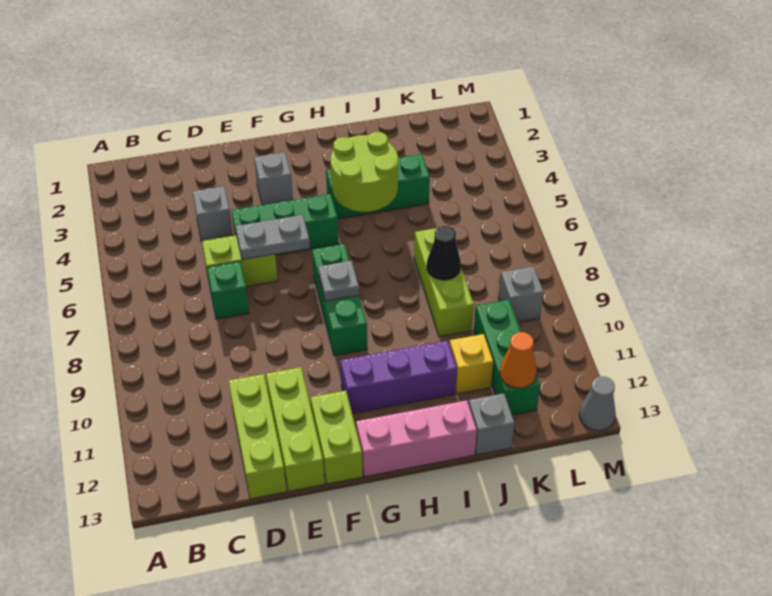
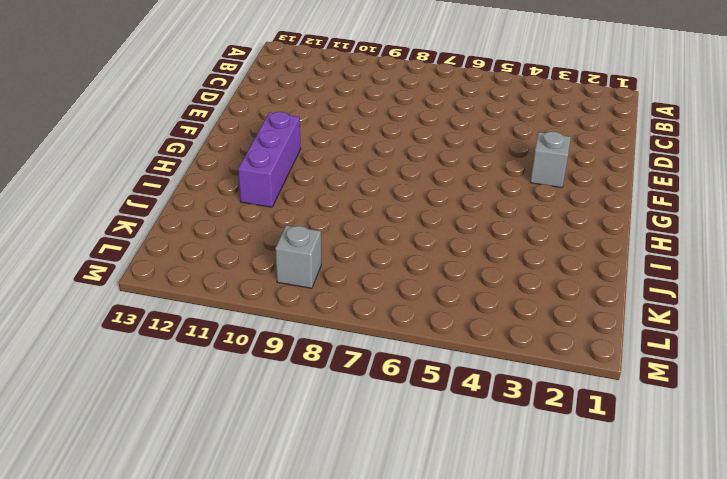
none -> grey 1x1 brick [193,186,233,242]
none -> lime 1x2 brick [202,235,278,287]
none -> green 1x1 brick [207,262,249,319]

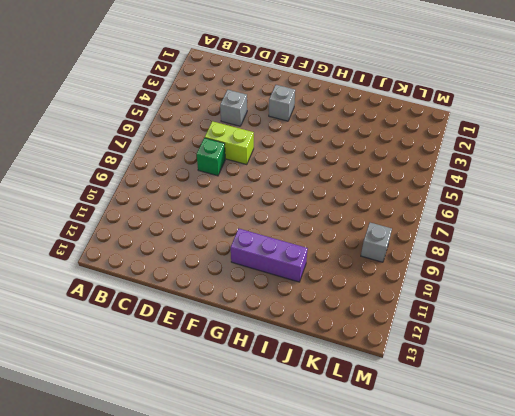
none -> lime 1x3 brick [228,374,286,499]
none -> green 1x3 brick [232,194,339,255]
none -> lime 1x3 brick [266,367,325,491]

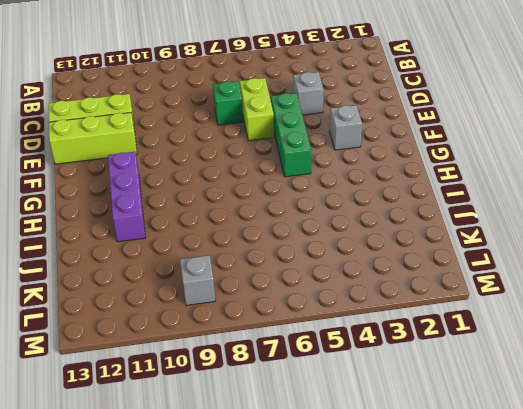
none -> lime 1x2 brick [310,391,363,484]
none -> green 1x3 brick [312,244,367,356]
none -> pink 1x3 brick [356,400,477,477]

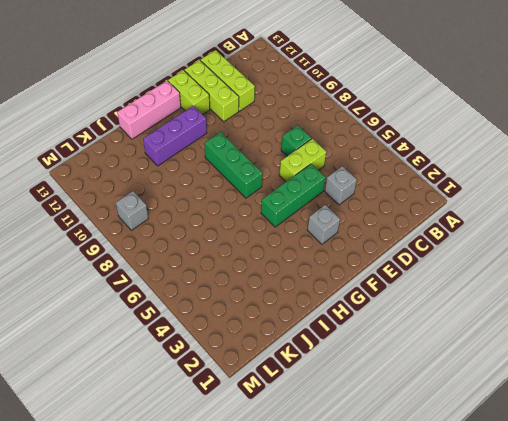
none -> green 1x3 brick [326,154,430,219]
none -> lime 1x3 brick [414,228,474,337]
none -> yellow 1x1 brick [449,334,493,394]

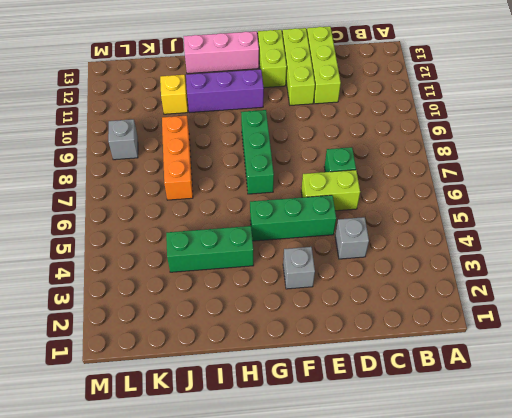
orange 1x3 brick [162,116,193,200] -> lime 1x3 brick [414,228,474,337]
none -> grey 1x1 brick [469,393,514,455]
none -> green 1x3 brick [474,300,540,415]
none -> grey 1x1 cone [579,376,616,431]

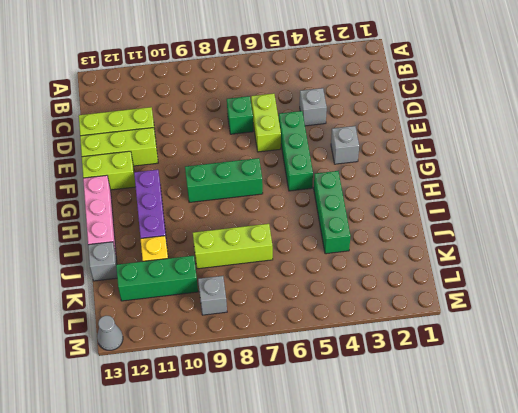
none -> grey 1x2 plate [236,215,310,260]
none -> grey 1x1 plate [318,261,359,301]
none -> lime 2x2 round brick [331,132,398,212]

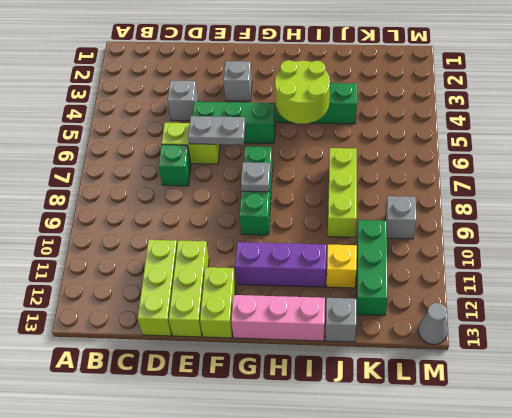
none -> black 1x1 cone [427,226,461,280]
none -> orange 1x1 cone [500,332,537,388]

